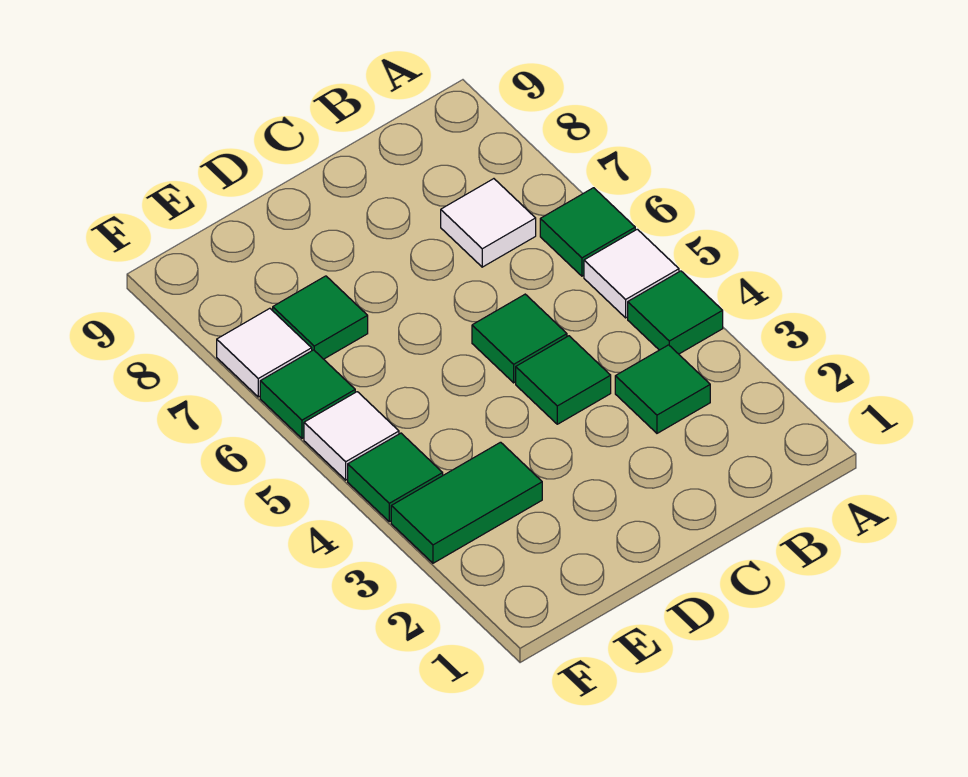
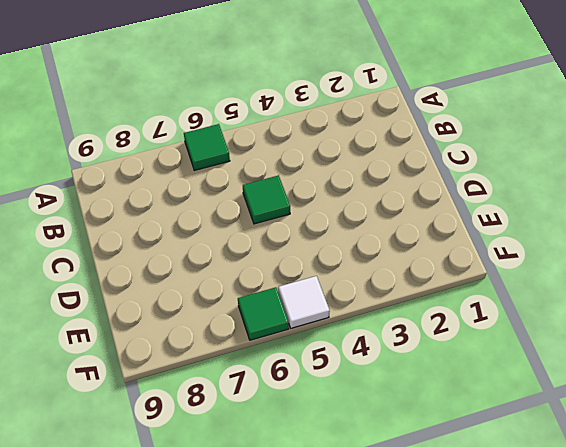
none -> green 1x1 tile [628,271,723,354]
none -> white 1x1 tile [584,229,679,318]
none -> green 1x1 tile [615,345,710,433]

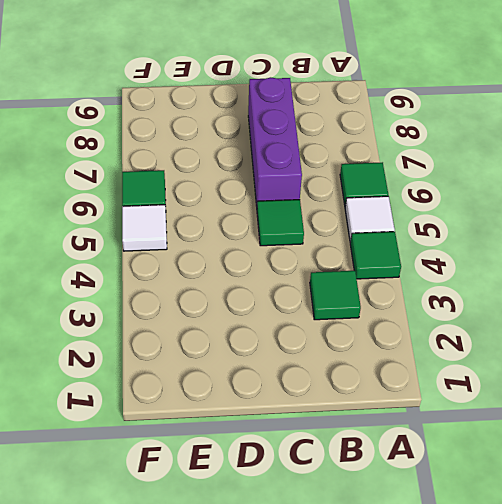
purple 1x3 brick [248,77,302,206] -> none
none -> white 1x1 tile [441,179,536,267]
none -> green 1x1 tile [516,336,611,424]
none -> green 1x2 tile [391,442,542,563]

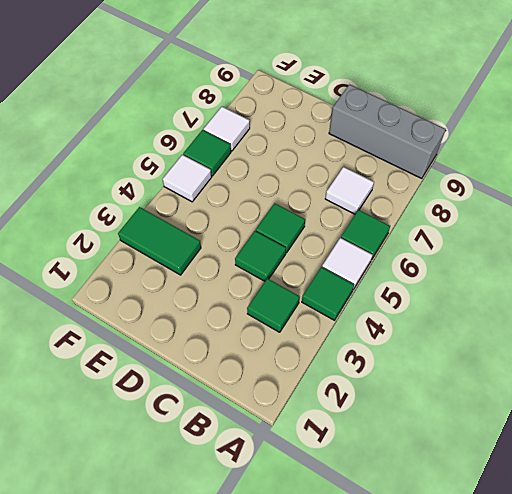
grey 1x3 brick [329,85,446,178] -> none
none -> green 1x1 tile [273,276,368,359]
none -> green 1x1 tile [348,433,443,522]

